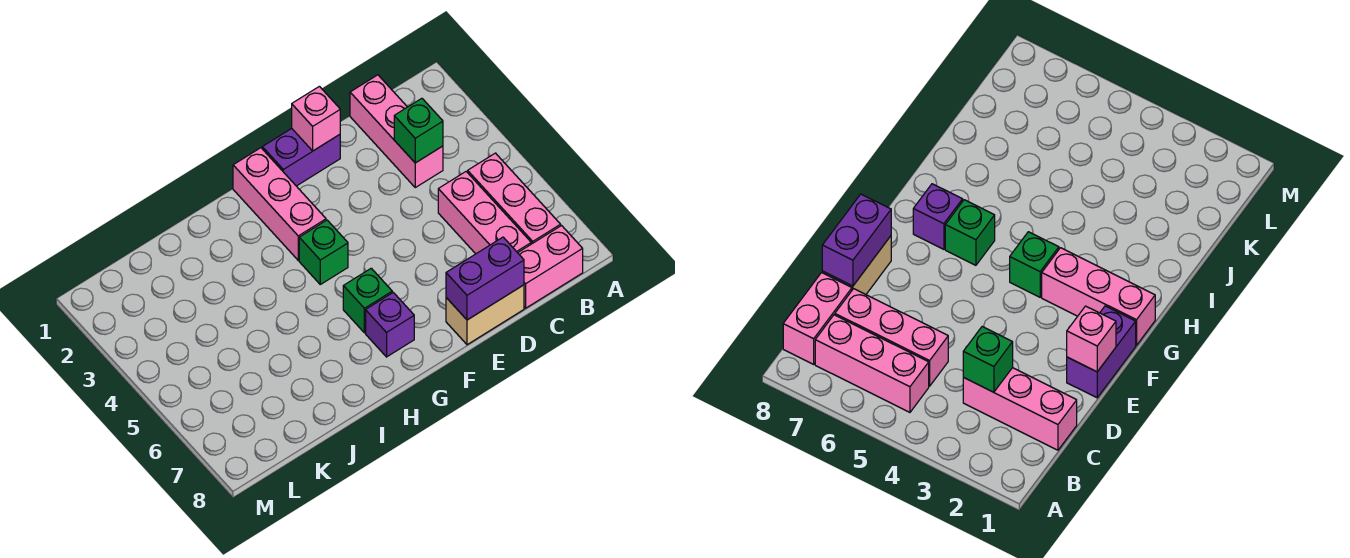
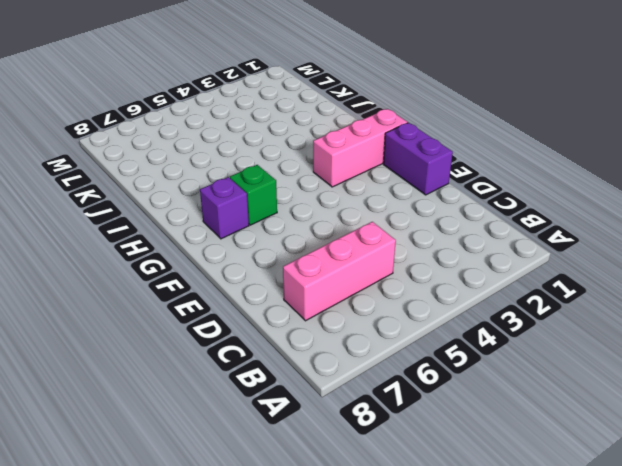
none -> pink 1x3 brick [468,153,561,244]
none -> pink 1x2 brick [518,226,583,308]
none -> pink 1x3 brick [350,75,443,187]

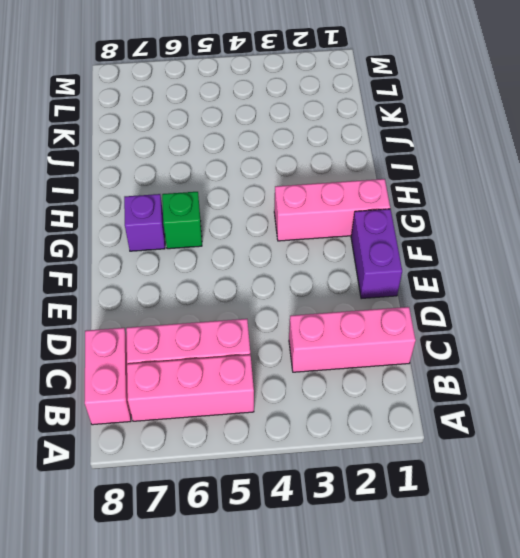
none -> tan 1x2 brick [446,285,524,345]
none -> green 1x1 brick [299,220,348,284]
none -> green 1x1 brick [394,98,443,163]

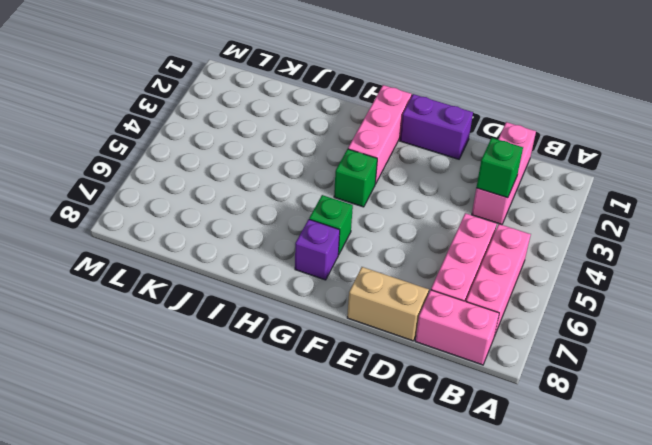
none -> purple 1x2 brick [446,237,524,320]
none -> pink 1x1 brick [292,86,340,151]

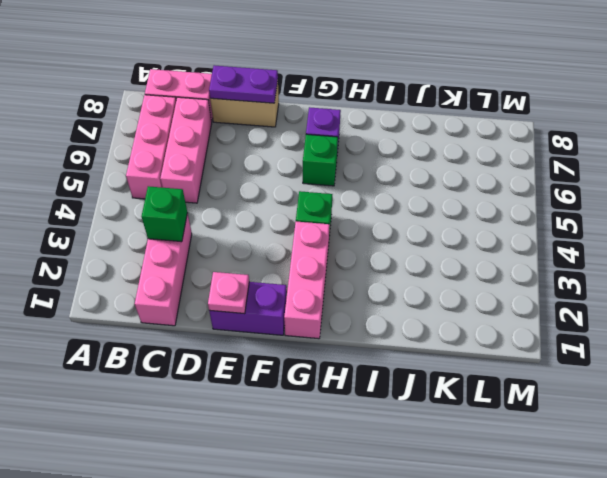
purple 1x2 plate [209,65,278,103] -> purple 1x2 brick [446,237,524,320]
pink 1x1 plate [208,272,249,314] -> pink 1x1 brick [292,86,340,151]

